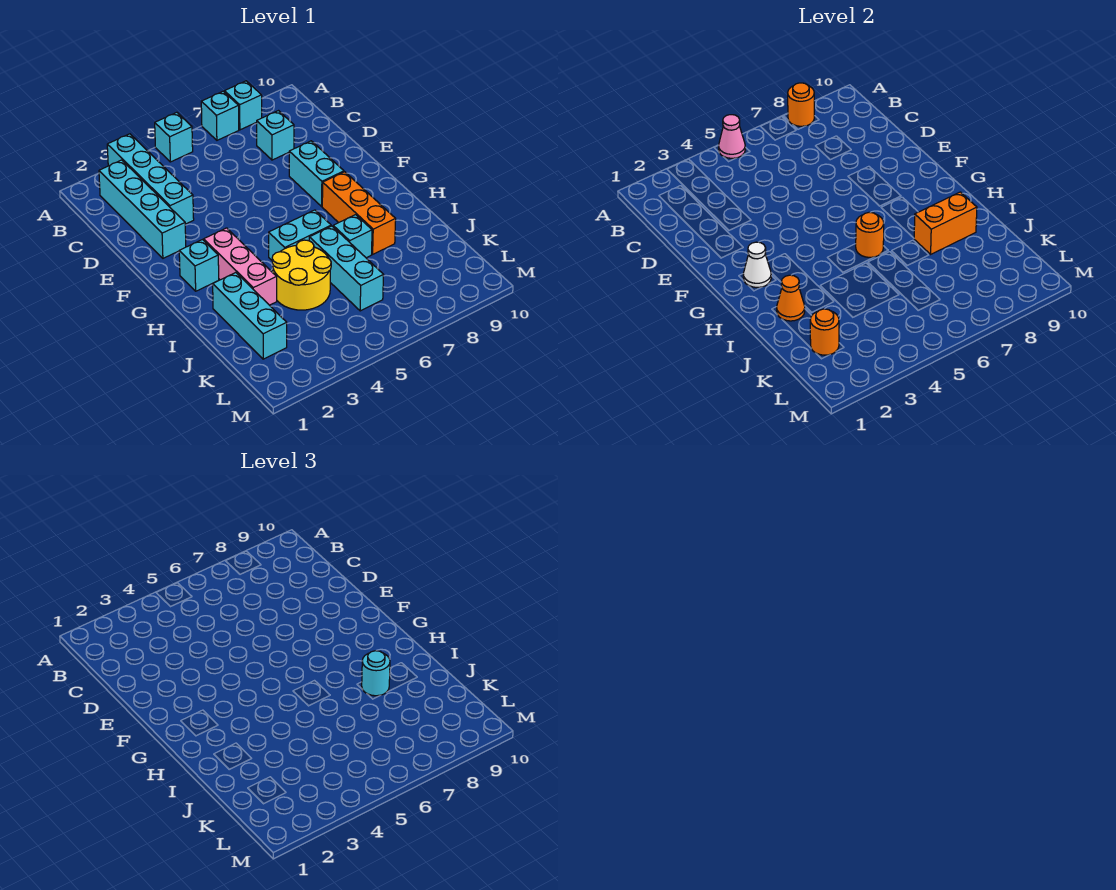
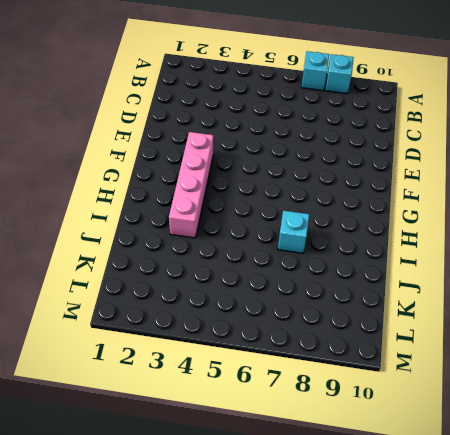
pink 1x4 brick [169,132,213,238] -> pink 1x3 brick [204,228,277,305]
none -> cyan 1x4 brick [107,134,194,224]
none -> cyan 1x1 brick [155,112,193,162]
none -> cyan 1x4 brick [99,160,186,258]

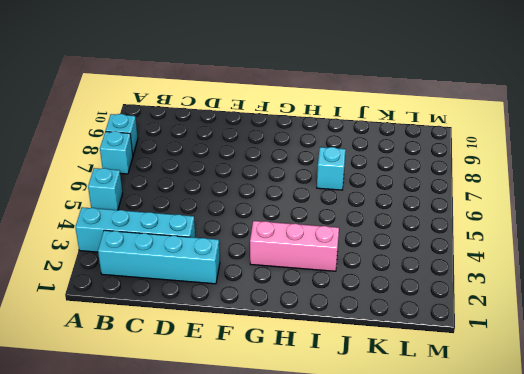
none -> cyan 1x1 brick [257,111,294,160]
none -> cyan 1x2 brick [289,141,344,206]
none -> cyan 1x1 brick [179,240,219,291]

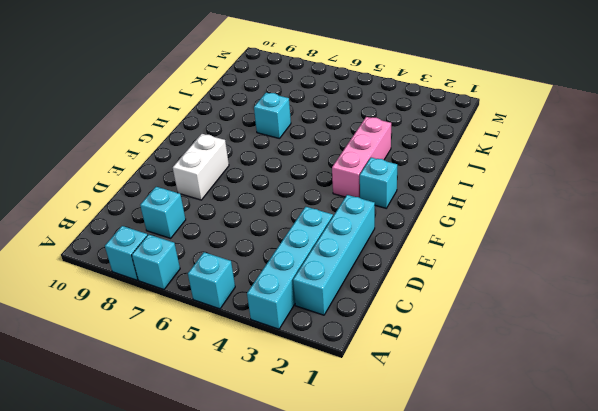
white 1x2 brick [173,134,229,200] -> cyan 1x2 brick [289,141,344,206]
none -> orange 1x3 brick [322,172,396,254]
none -> cyan 1x2 brick [269,210,331,260]
none -> cyan 1x3 brick [213,273,287,359]

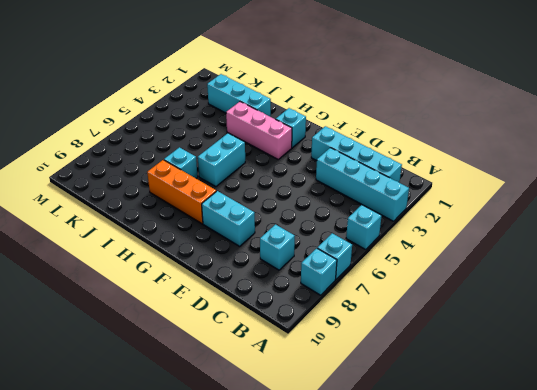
none -> yellow 2x2 round brick [272,240,331,310]
none -> cyan 1x3 brick [309,226,384,311]
none -> pink 1x1 cone [719,115,745,158]

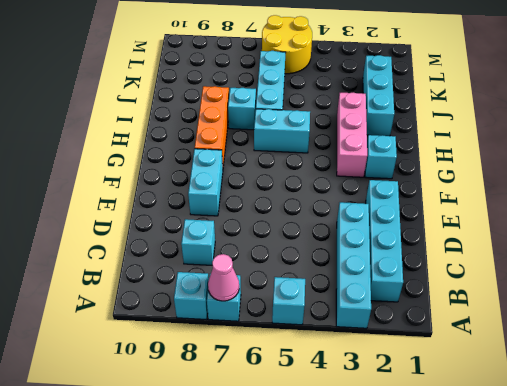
pink 1x1 cone [208,254,239,301] -> pink 1x1 cone moved to [719,115,745,158]
yellow 2x2 round brick [262,15,312,74] -> yellow 2x2 round brick moved to [272,240,331,310]
none -> orange 1x1 round brick [788,83,814,126]
none -> white 1x1 cone [743,242,771,287]
none -> orange 1x1 round brick [856,212,884,257]

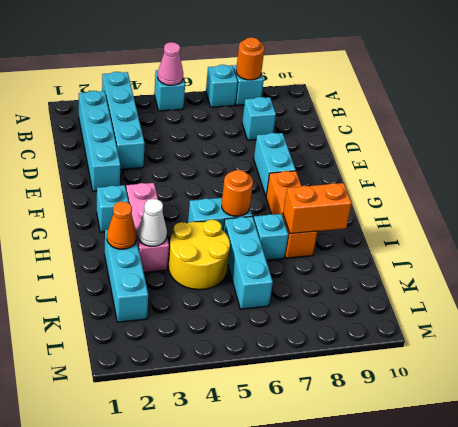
white 1x1 cone [138,199,167,246] -> white 1x1 cone moved to [743,242,771,287]
none -> orange 1x1 round brick [810,309,839,355]
none -> cyan 1x1 round brick [362,651,390,696]

